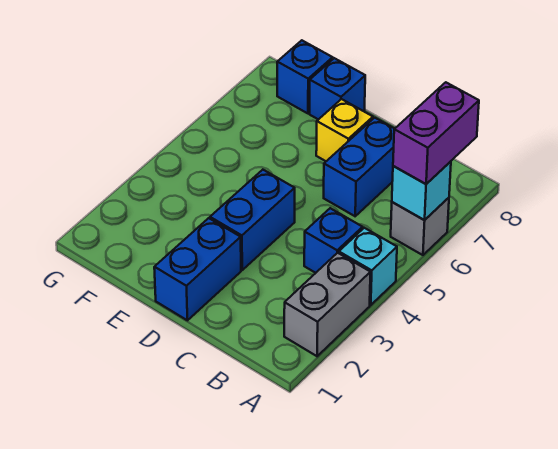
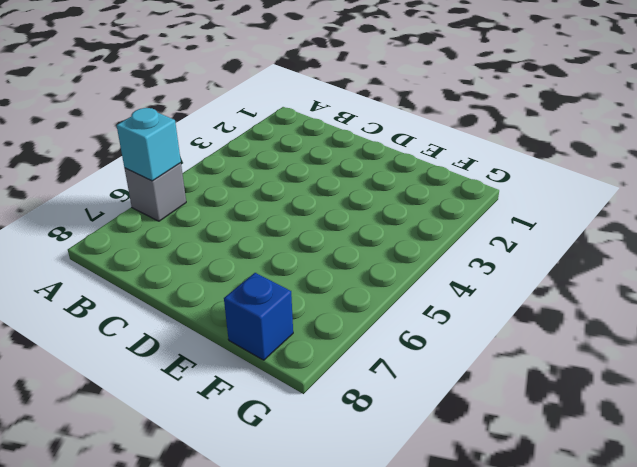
none -> grey 1x2 brick [284,253,371,356]
none -> cyan 1x1 brick [339,228,397,305]
none -> blue 1x1 brick [304,208,363,273]

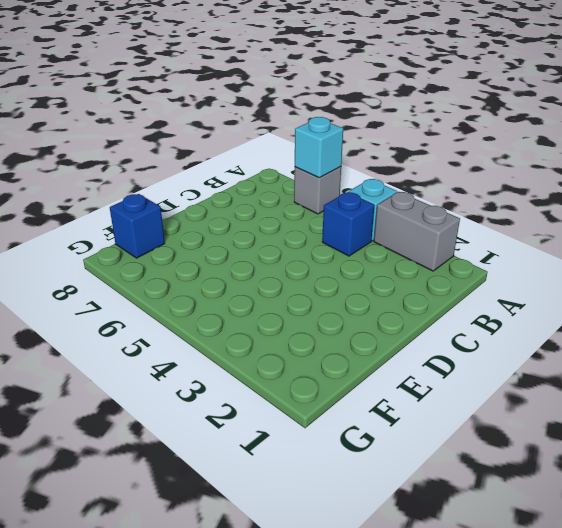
none -> blue 1x2 brick [324,118,394,216]
none -> blue 1x2 brick [154,218,241,320]
none -> blue 1x2 brick [210,170,295,270]

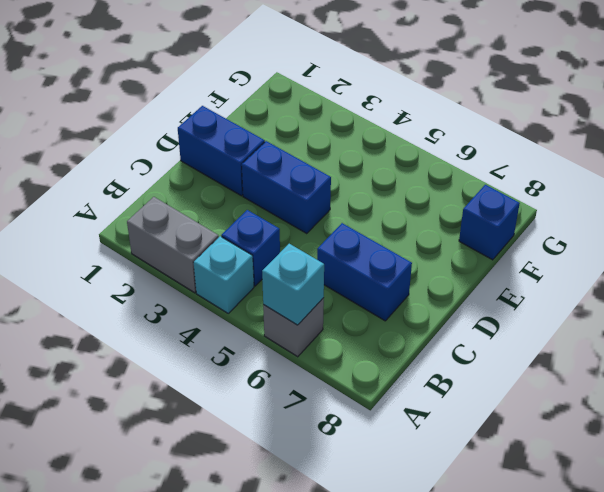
none -> yellow 1x1 brick [316,99,373,161]
none -> blue 1x1 brick [310,58,365,120]
none -> purple 1x2 brick [393,82,479,184]

